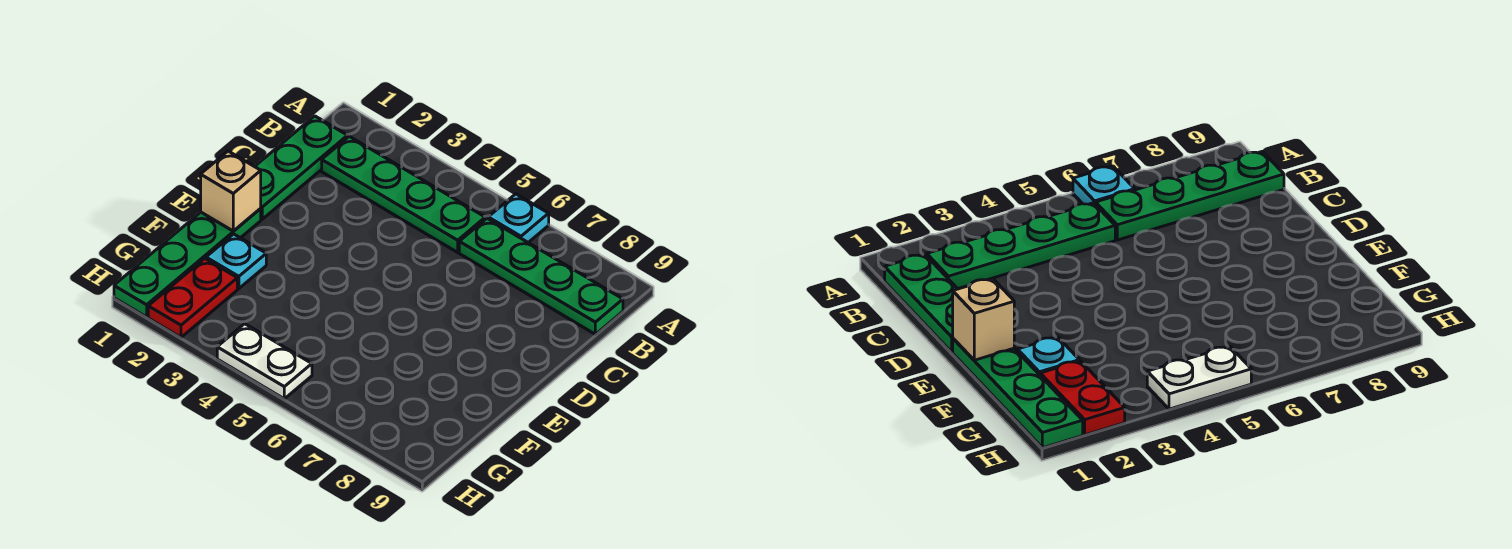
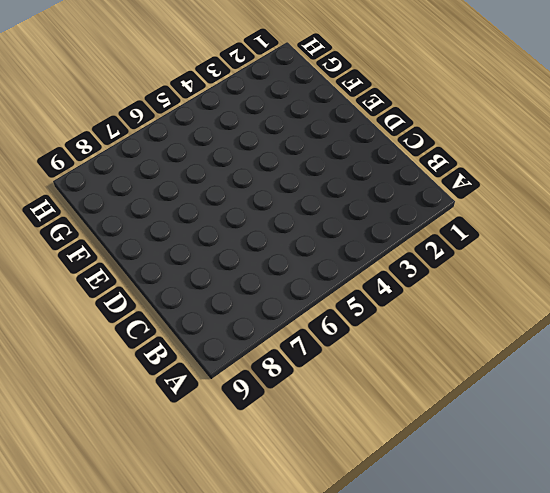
none -> cyan 1x1 plate [488,194,549,242]
none -> green 1x3 plate [255,116,347,219]

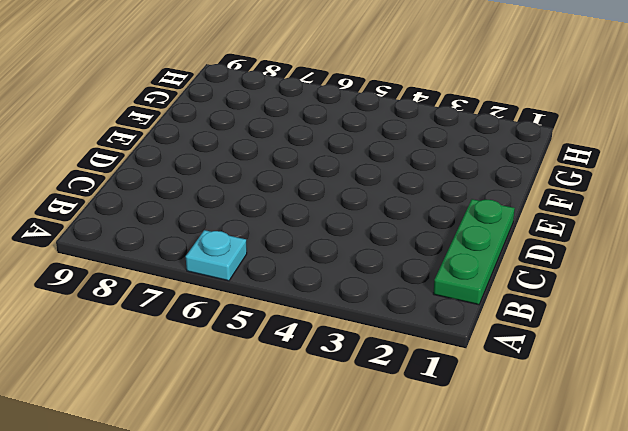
none -> green 1x4 plate [322,136,485,252]
none -> green 1x4 plate [459,218,623,334]

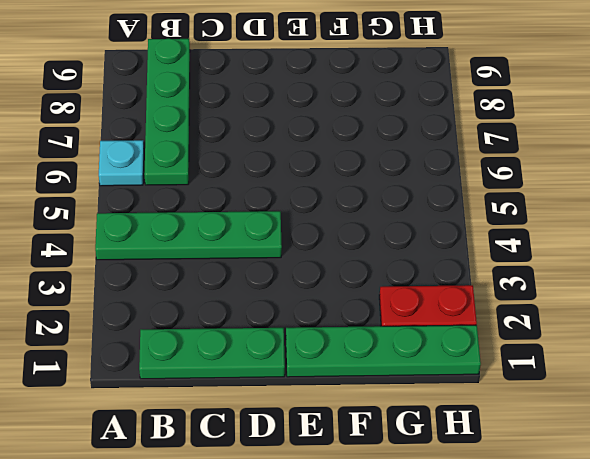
green 1x4 plate [95,211,282,260] -> green 1x4 plate turned to [322,136,485,252]
none -> cyan 1x1 plate [206,234,266,289]
none -> white 1x2 plate [217,324,312,399]

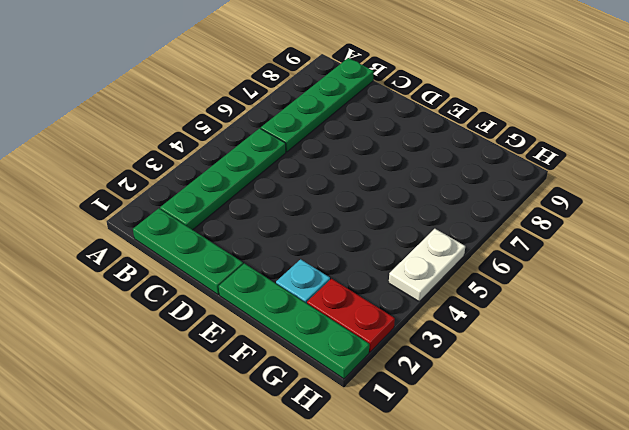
none -> cyan 1x1 plate [488,194,549,242]
none -> tan 1x1 brick [201,151,261,231]

